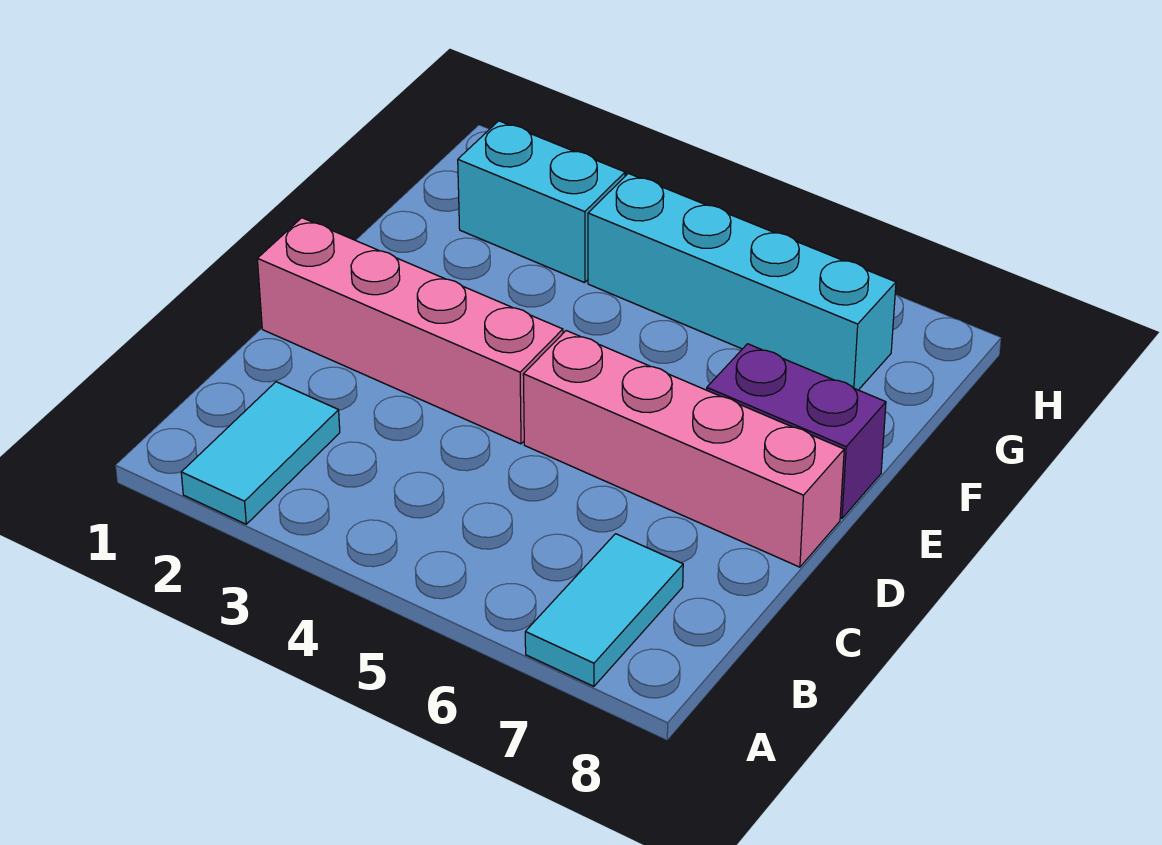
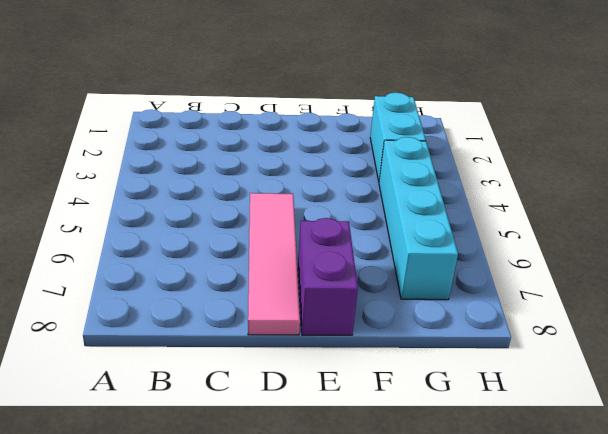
pink 1x4 tile [248,193,300,335] -> pink 1x4 brick [523,331,844,567]
none -> cyan 1x2 tile [181,382,340,524]
none -> cyan 1x2 tile [525,534,683,686]

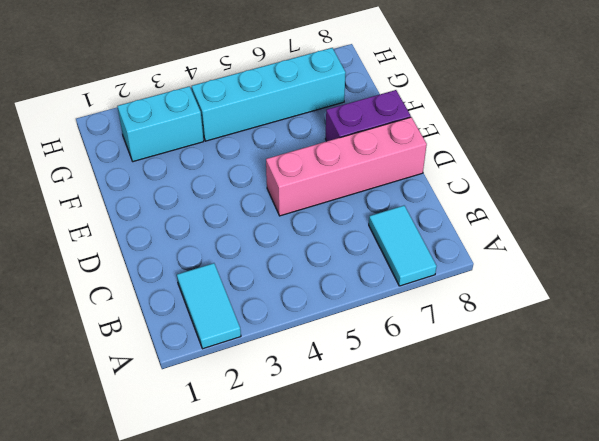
none -> pink 1x4 brick [257,218,563,444]

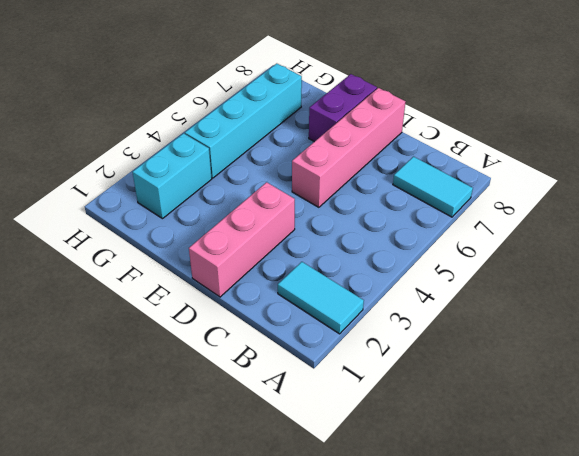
pink 1x3 brick [189,182,295,297] -> pink 1x4 brick [257,218,563,444]

